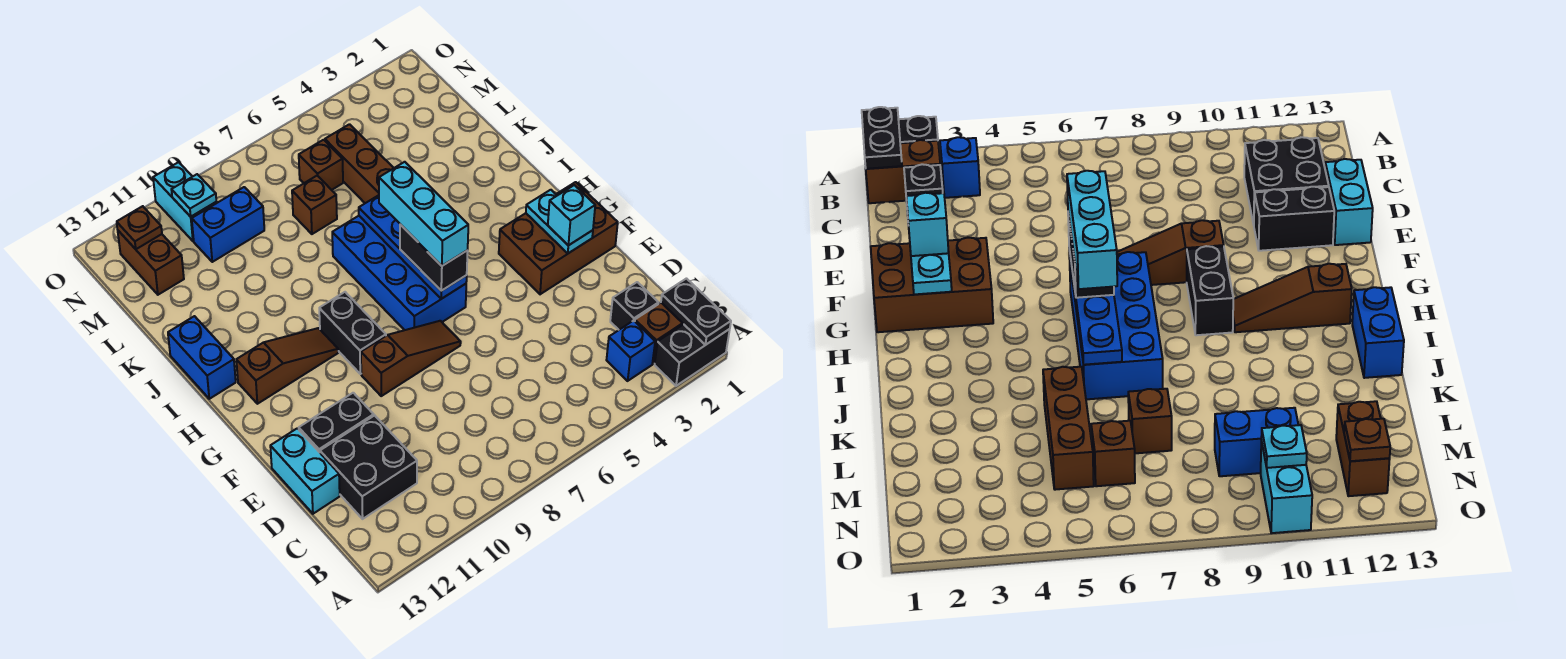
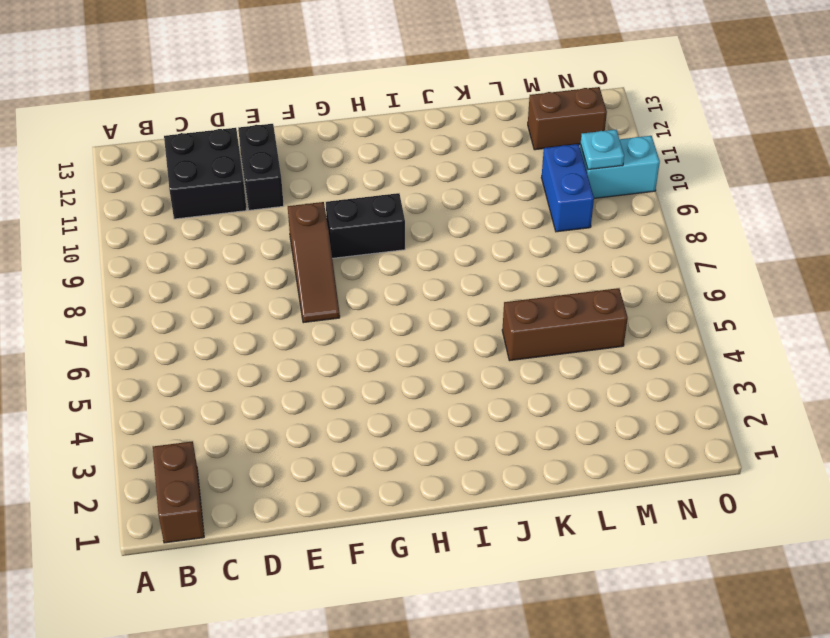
none -> black 1x2 brick [655,324,730,386]
none -> blue 1x1 brick [607,321,655,381]
none -> black 1x1 brick [610,282,658,330]

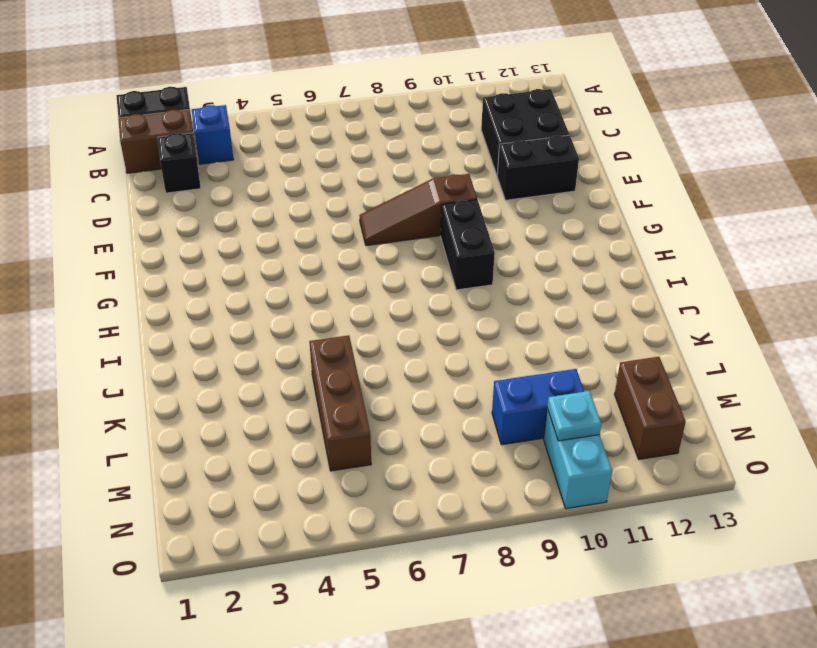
none -> cyan 1x2 brick [270,428,340,514]
none -> brown 2x3 brick [499,182,618,294]
none -> blue 2x4 brick [332,216,466,330]

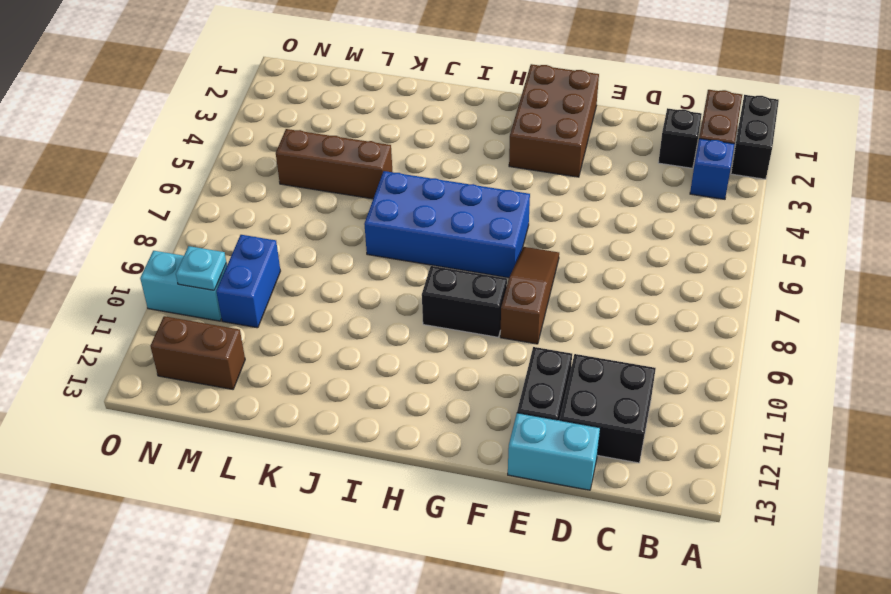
none -> brown 1x3 slope [236,328,338,404]
none -> blue 1x2 brick [168,316,236,399]
none -> brown 1x1 brick [292,176,337,234]

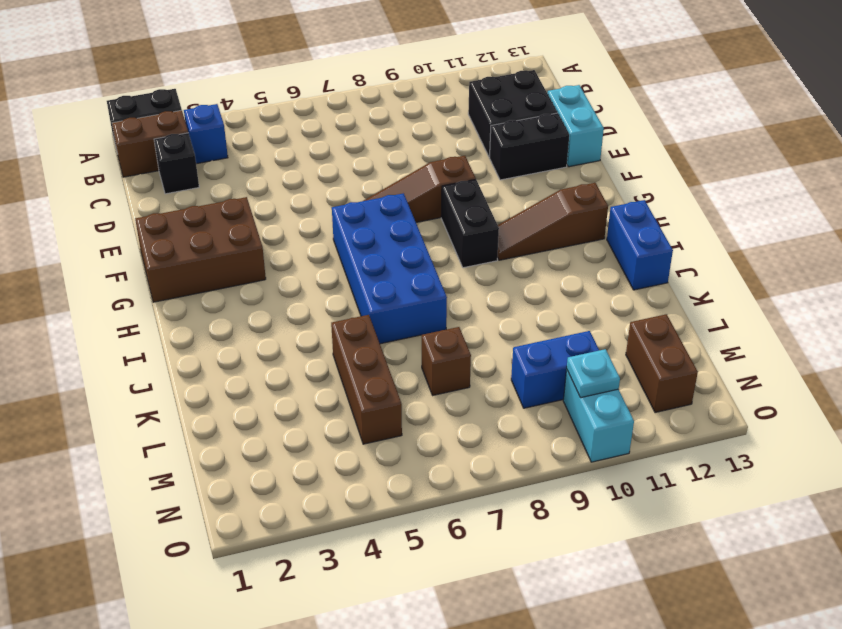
none -> brown 1x1 brick [299,140,343,190]
none -> black 1x2 plate [661,279,731,345]
none -> cyan 1x2 plate [526,190,593,253]

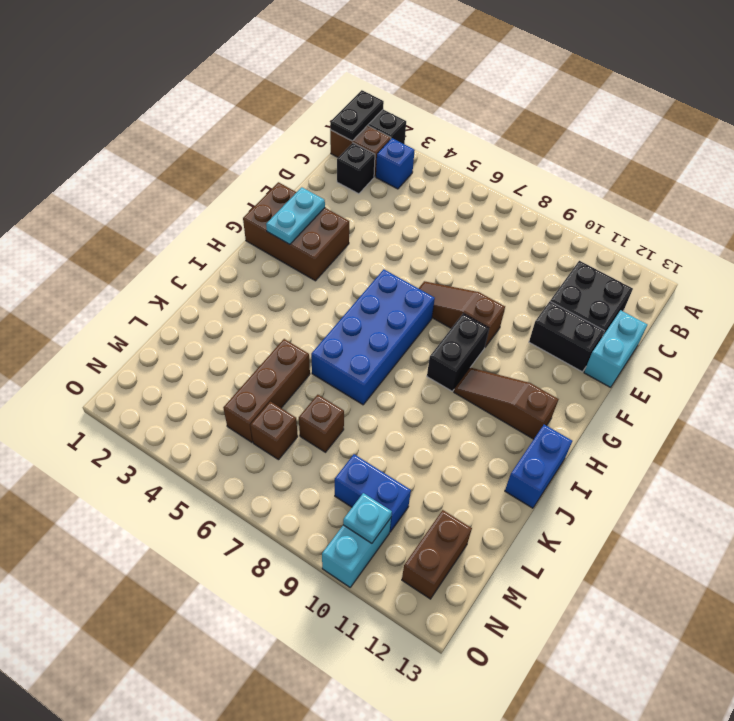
none -> blue 1x4 plate [359,195,467,299]
none -> brown 1x1 plate [117,206,162,249]
none -> cyan 1x1 brick [548,185,595,245]

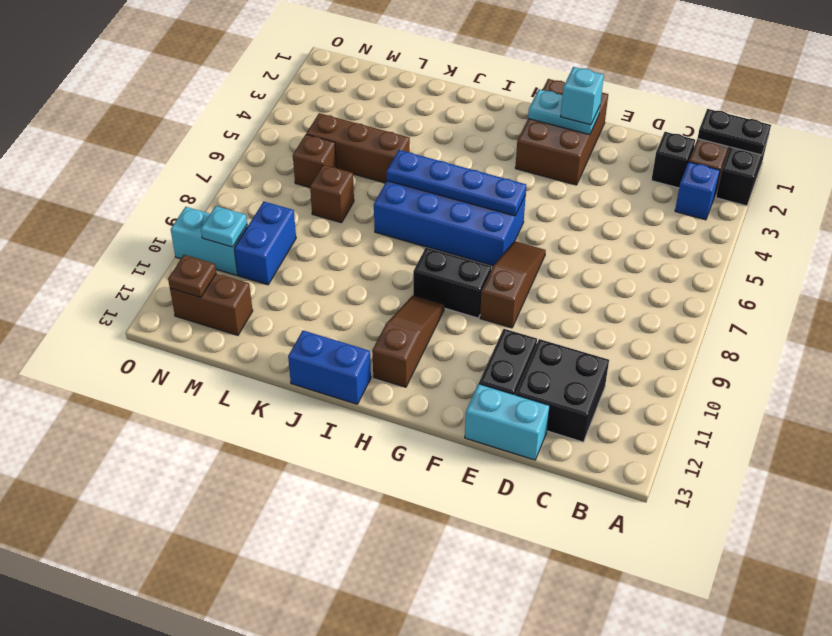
none -> black 1x2 brick [400,225,468,291]
none -> cyan 1x3 brick [379,162,468,266]

